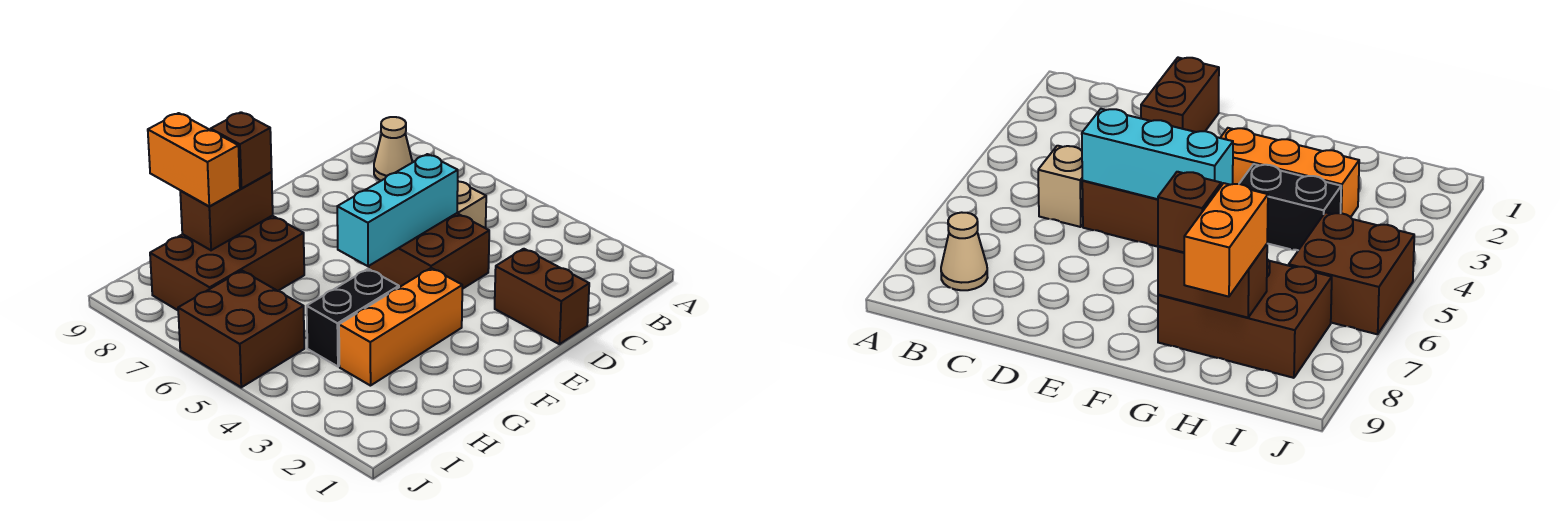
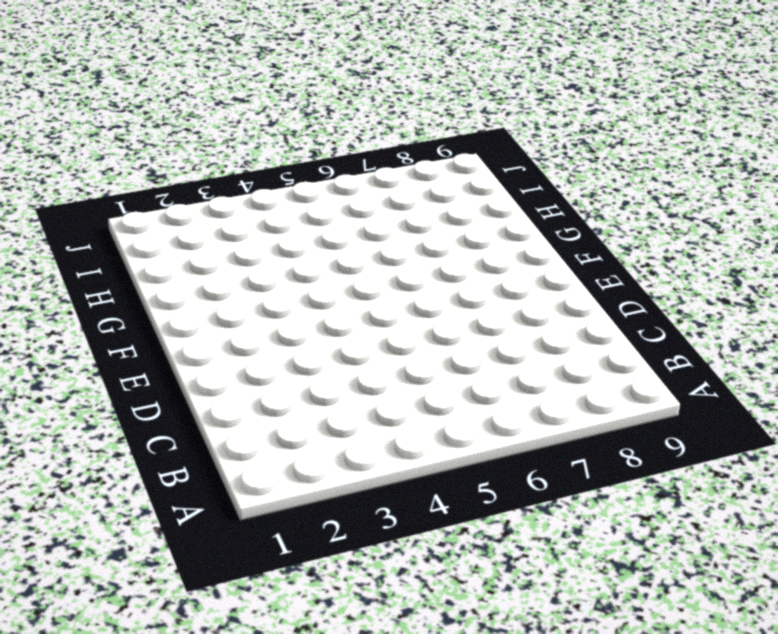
none -> tan 1x1 cone [374,117,412,181]
none -> tan 1x1 brick [457,181,486,228]
none -> brown 1x2 brick [495,249,589,344]

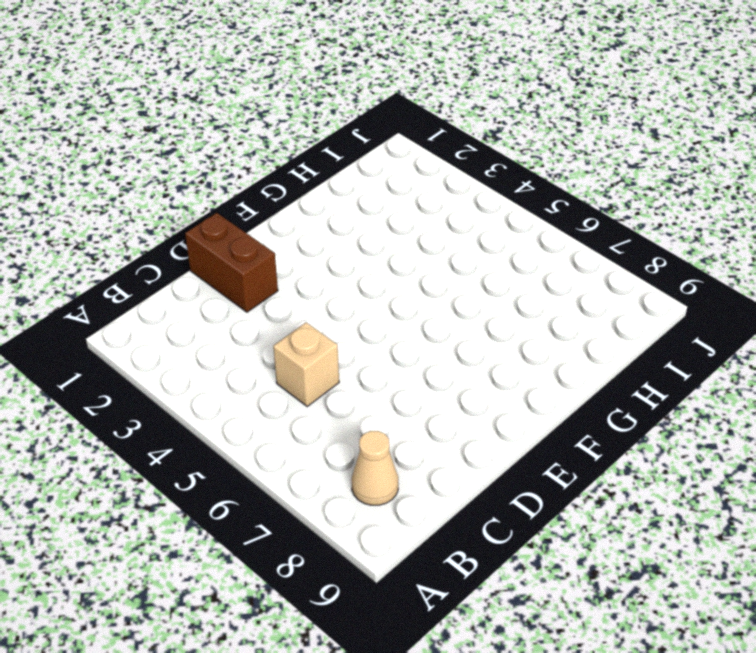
none -> brown 2x2 brick [369,213,489,289]
none -> orange 1x3 brick [339,268,462,386]
none -> black 1x2 brick [307,269,399,366]

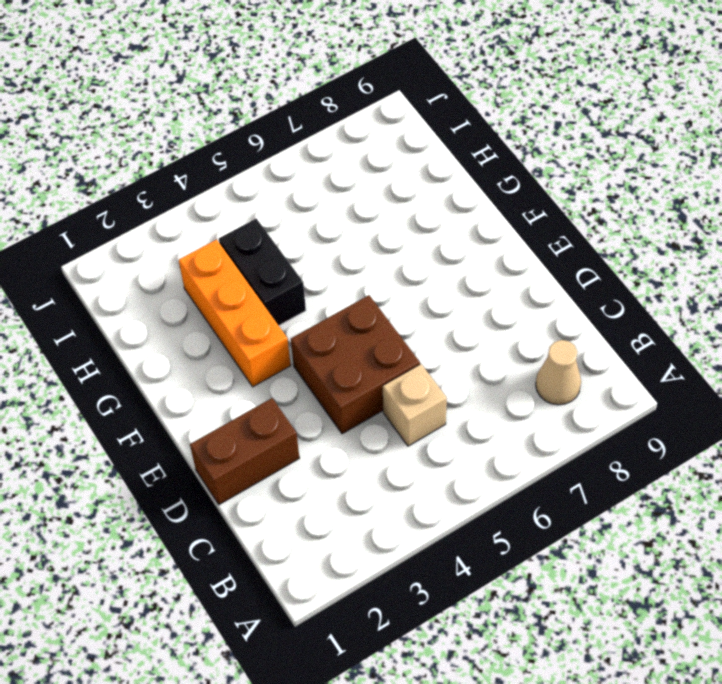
none -> brown 2x3 brick [150,216,304,310]
none -> brown 2x2 brick [178,271,304,387]
none -> cyan 1x3 brick [337,154,458,266]

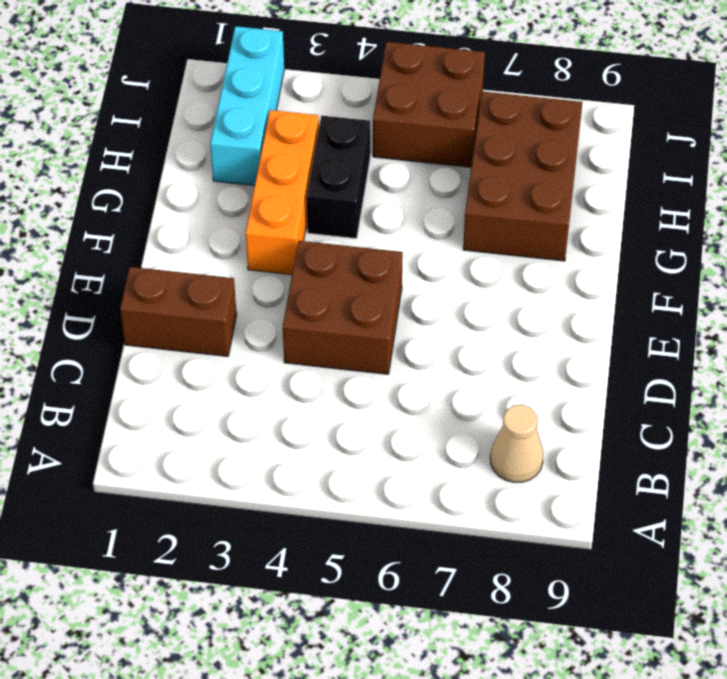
cyan 1x3 brick [210,26,284,186] -> cyan 1x3 brick moved to [337,154,458,266]
none -> tan 1x1 brick [457,181,486,228]
none -> brown 1x2 brick [180,172,273,250]
none -> brown 1x1 brick [211,112,272,188]

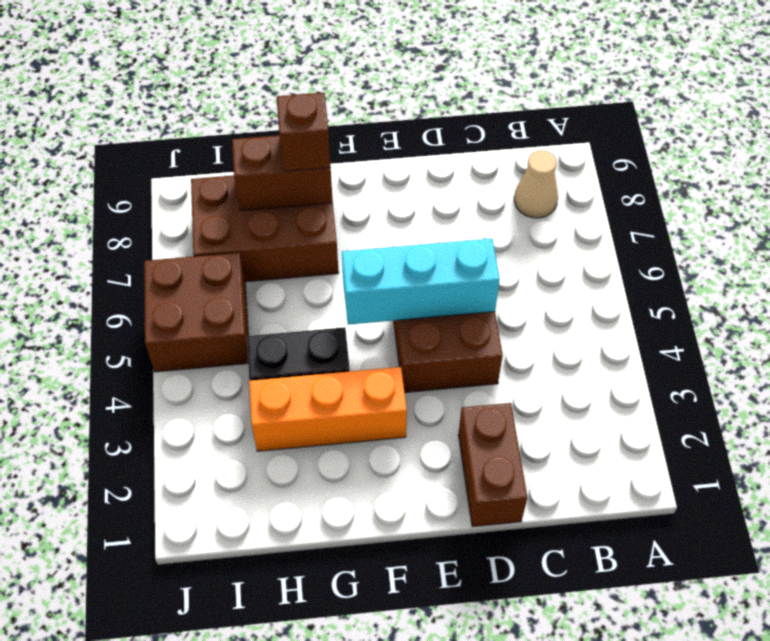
none -> tan 1x1 brick [457,181,486,228]
none -> orange 1x2 brick [148,113,240,207]

